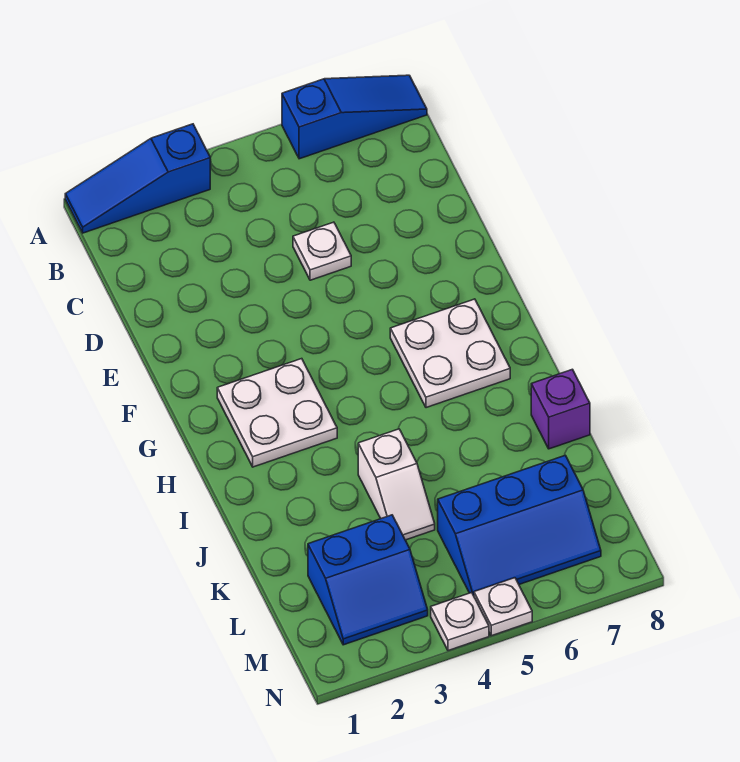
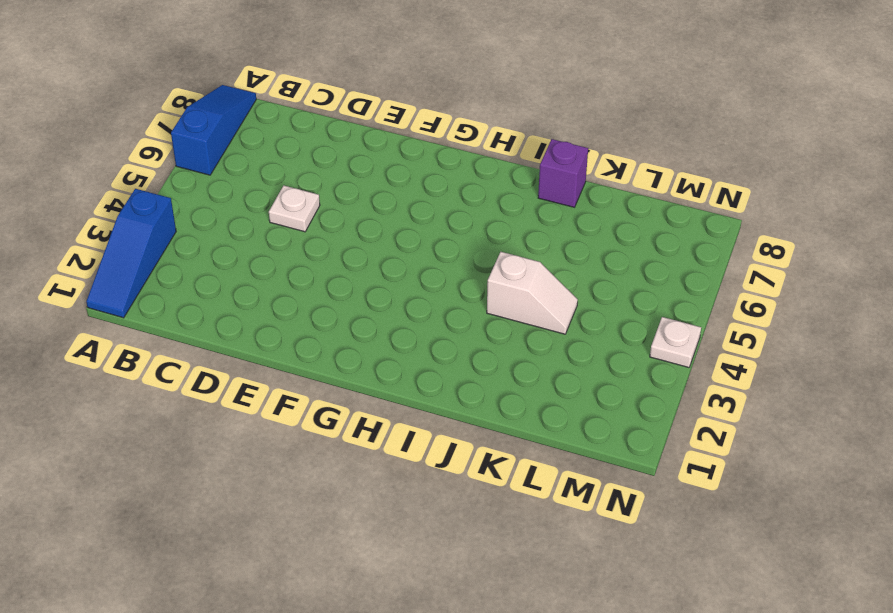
none -> white 2x2 plate [217,359,337,467]
none -> white 2x2 plate [390,299,510,408]

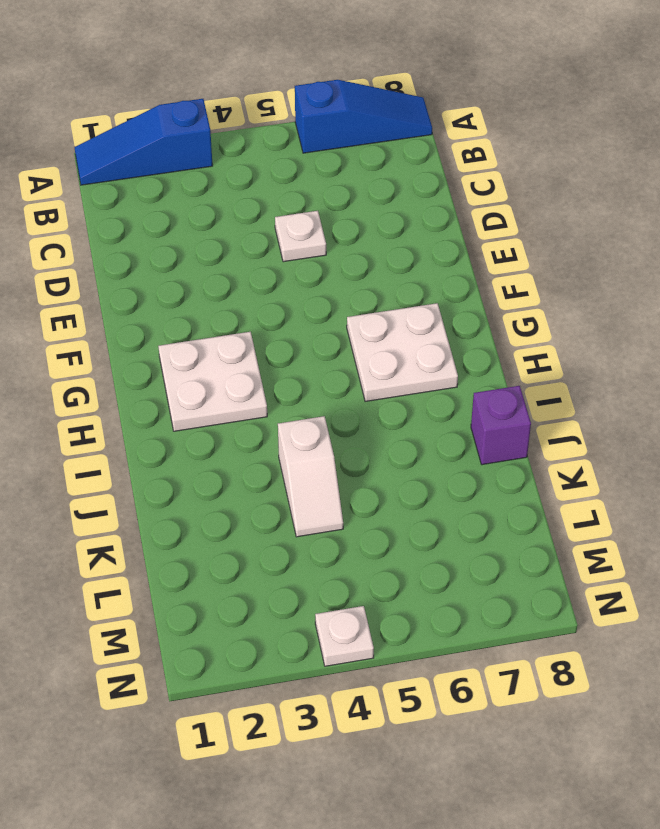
none -> blue 2x2 slope [308,515,428,645]
none -> blue 2x3 slope [438,455,601,596]

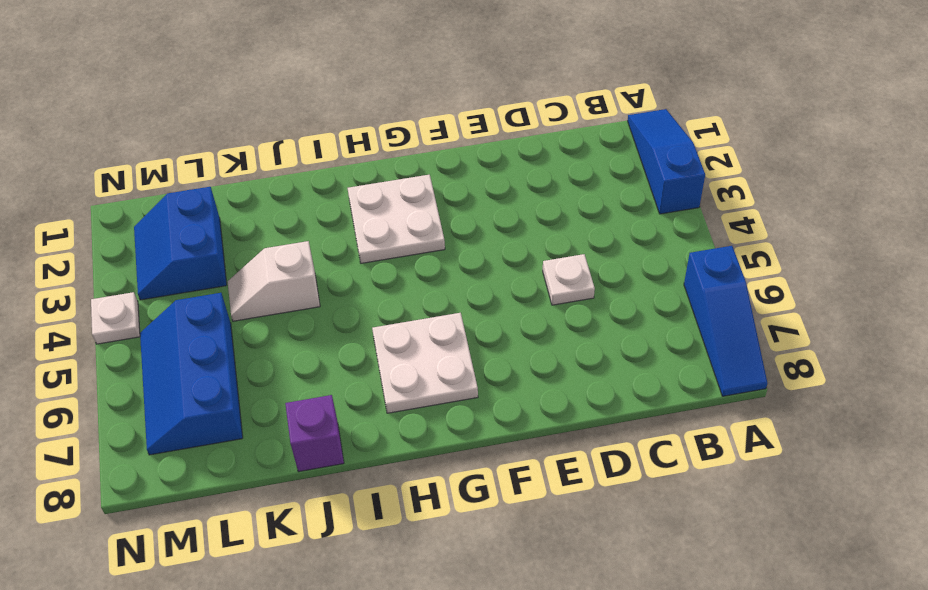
none -> white 1x1 plate [474,578,532,636]

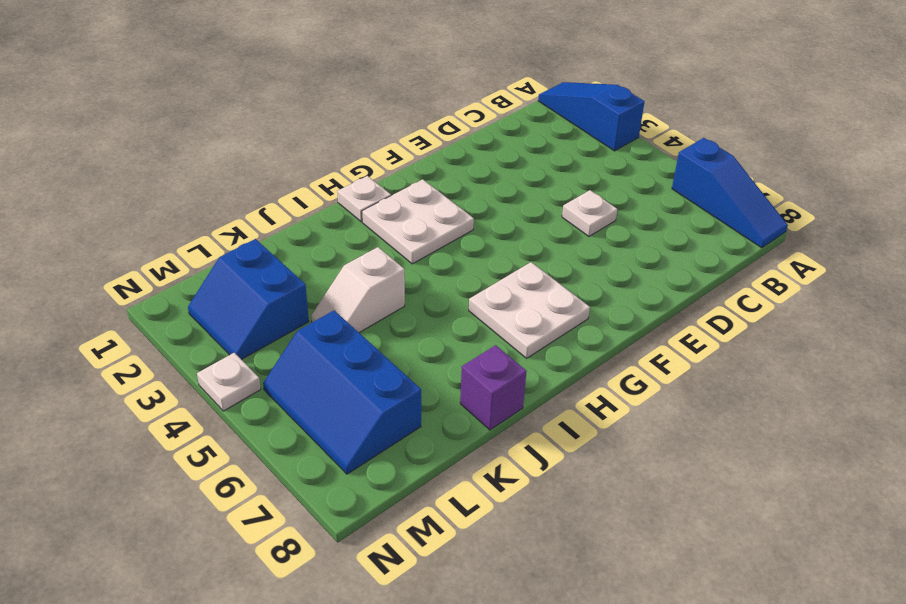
white 1x1 plate [337,176,391,222] -> white 1x1 plate moved to [474,578,532,636]

